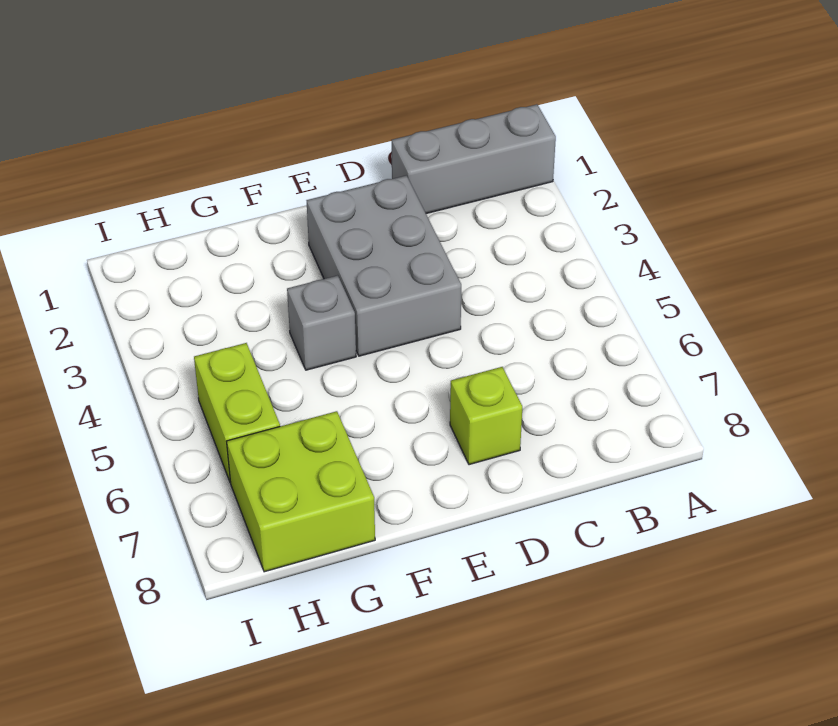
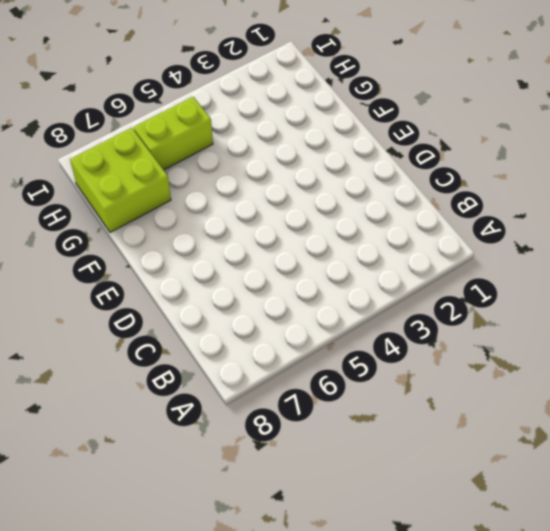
none -> grey 1x3 brick [392,104,556,214]
none -> grey 2x3 brick [306,175,461,356]

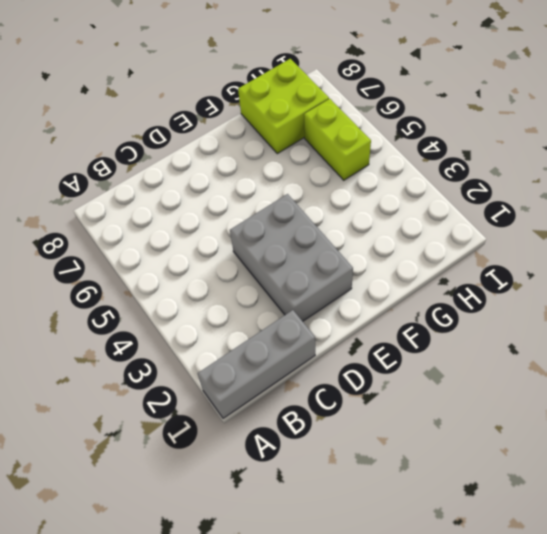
none -> lime 1x1 brick [450,367,522,465]
none -> grey 1x1 brick [287,275,356,370]

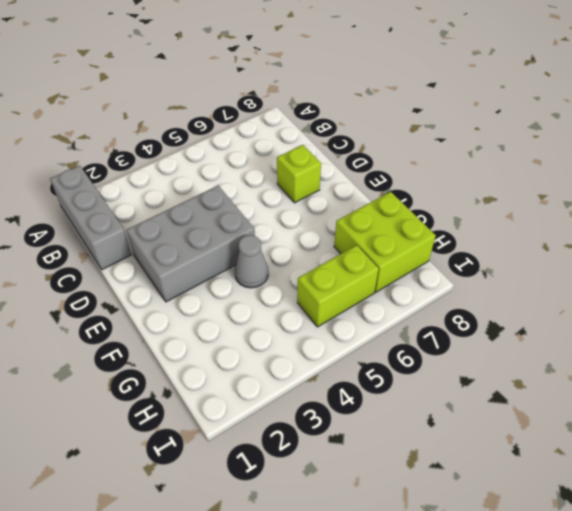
grey 1x1 cone [235,235,268,288] -> grey 1x1 brick [287,275,356,370]

